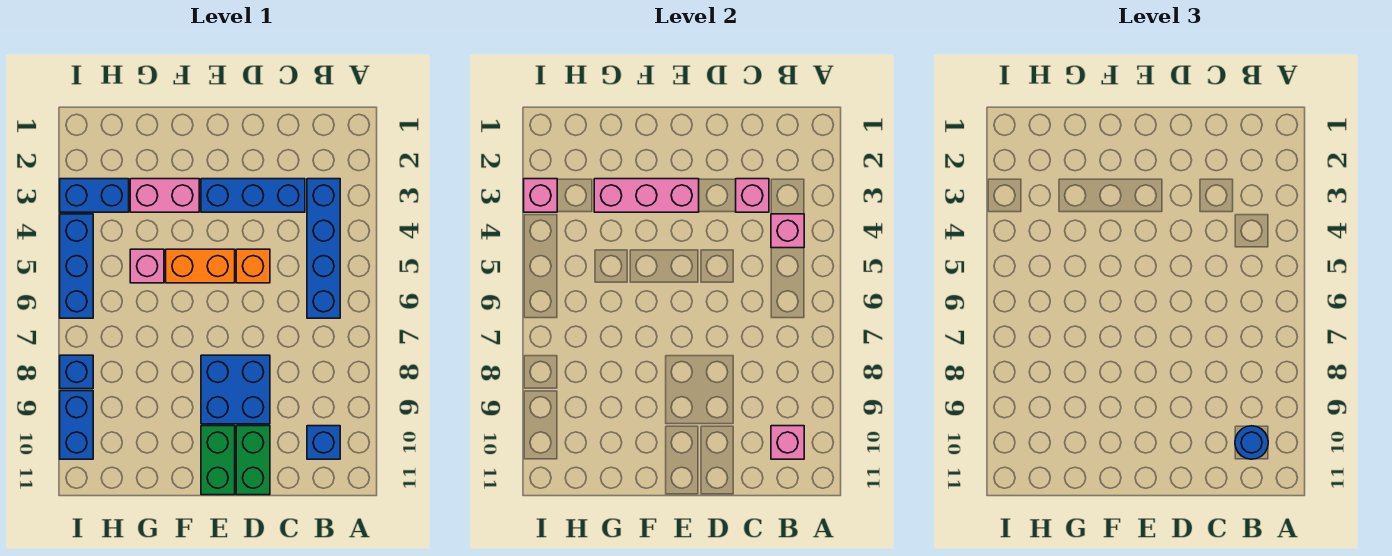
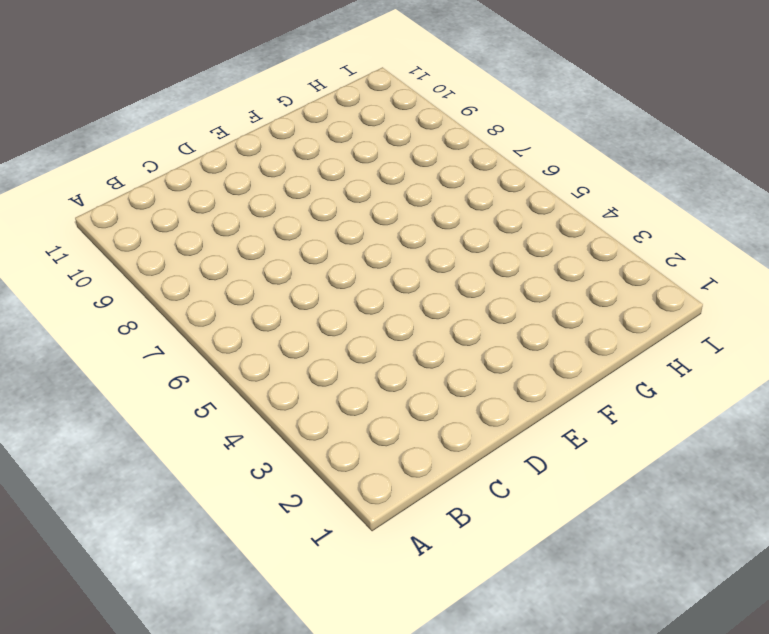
none -> blue 1x4 brick [307,179,340,318]
none -> blue 1x1 brick [307,426,340,459]
none -> blue 1x3 brick [201,179,305,212]

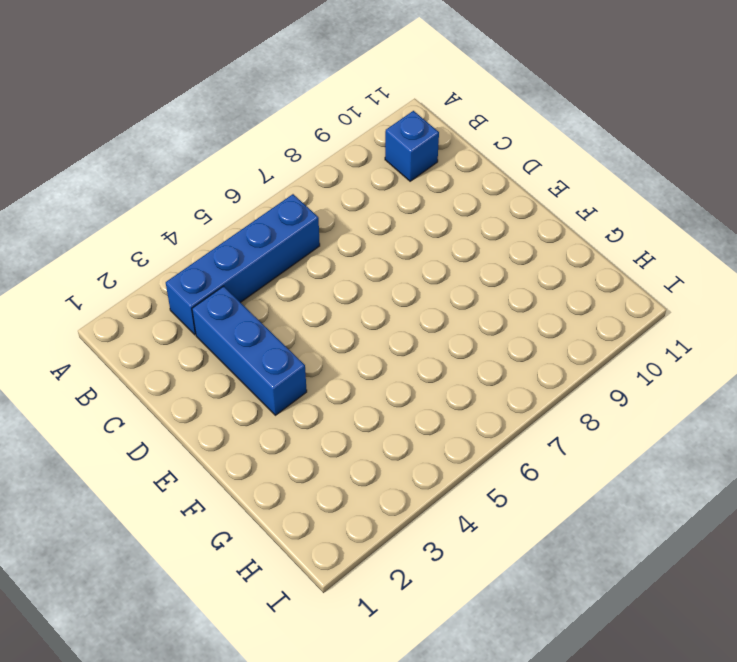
none -> orange 1x1 brick [236,249,270,283]
none -> blue 2x2 brick [201,355,270,424]
none -> green 1x2 brick [236,426,270,495]

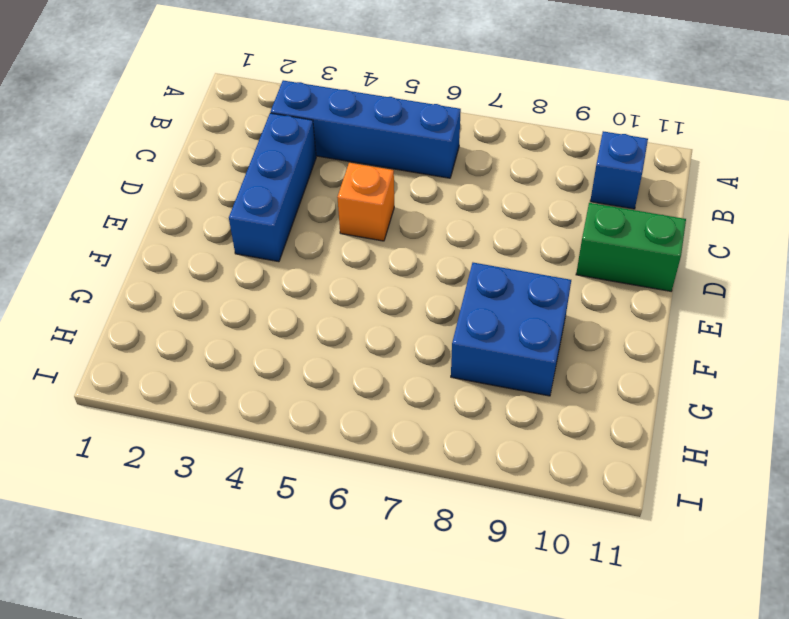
blue 2x2 brick [451,263,571,396] -> blue 2x2 brick moved to [201,355,270,424]
none -> orange 1x2 brick [166,249,235,283]
none -> green 1x2 brick [201,426,235,495]
none -> pink 1x2 brick [130,179,199,212]

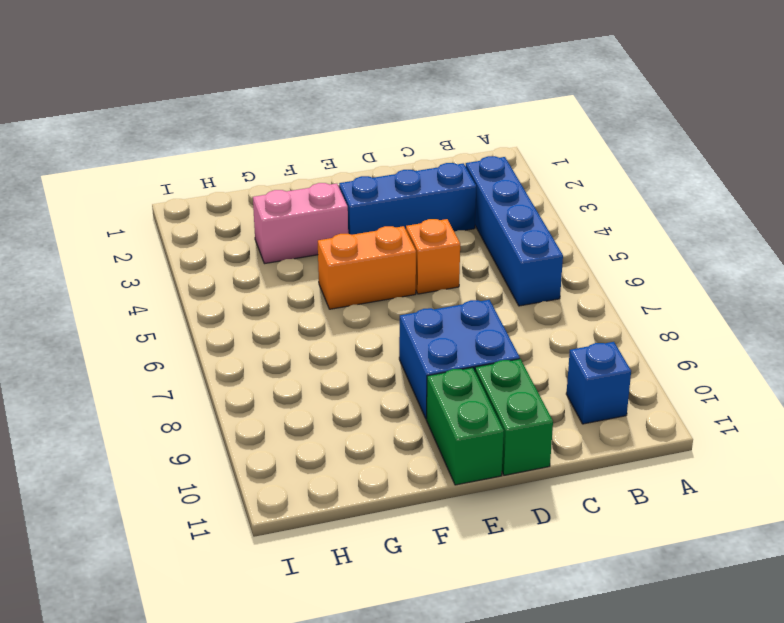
none -> pink 1x1 brick [130,249,164,283]
none -> blue 1x2 brick [60,179,129,212]
none -> blue 1x3 brick [60,214,93,318]

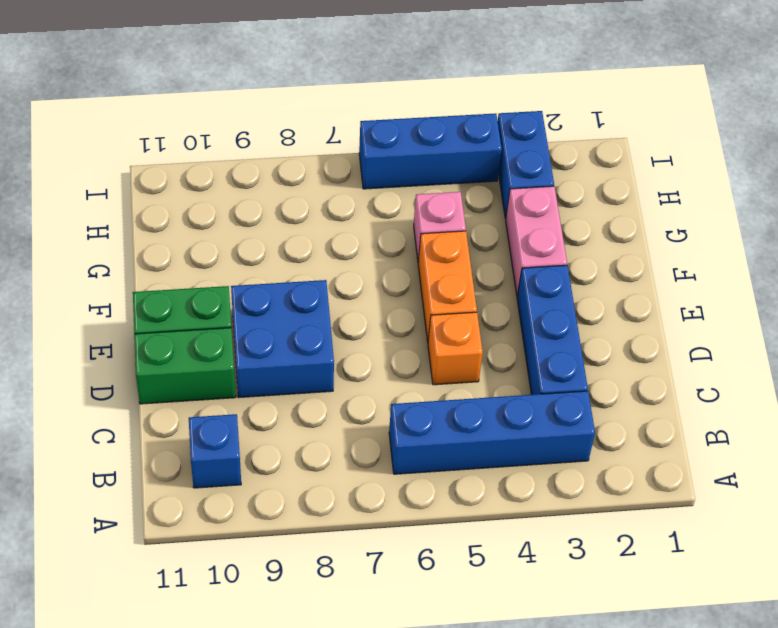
none -> blue 1x1 brick [60,355,93,389]
none -> blue 1x2 brick [60,391,93,459]
none -> pink 1x1 brick [771,214,804,248]

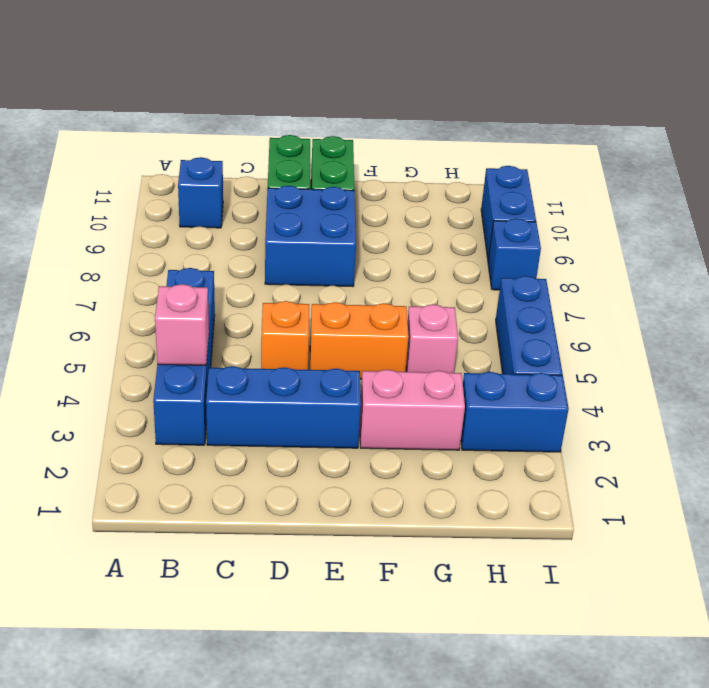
none -> pink 1x1 brick [771,426,804,459]
none -> pink 1x1 brick [736,179,769,212]
none -> pink 1x3 brick [594,179,699,212]

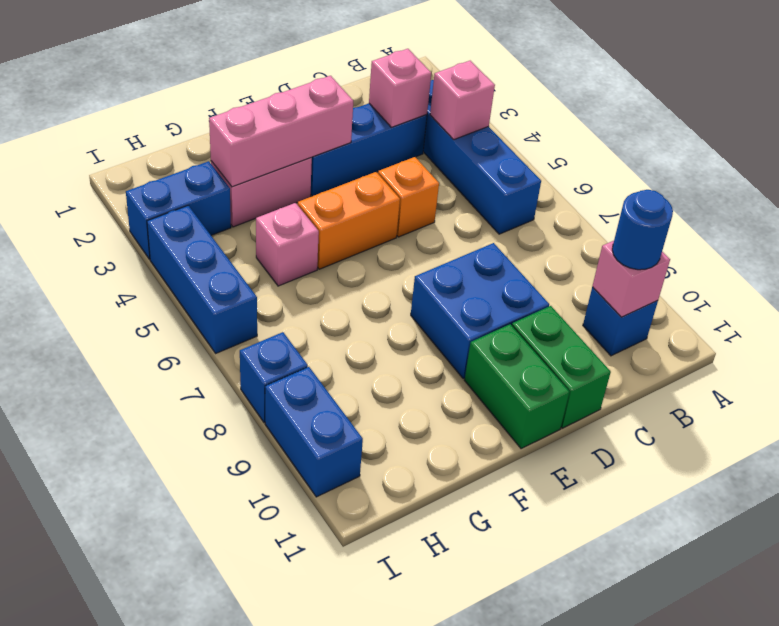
none -> pink 1x1 brick [524,179,557,212]

